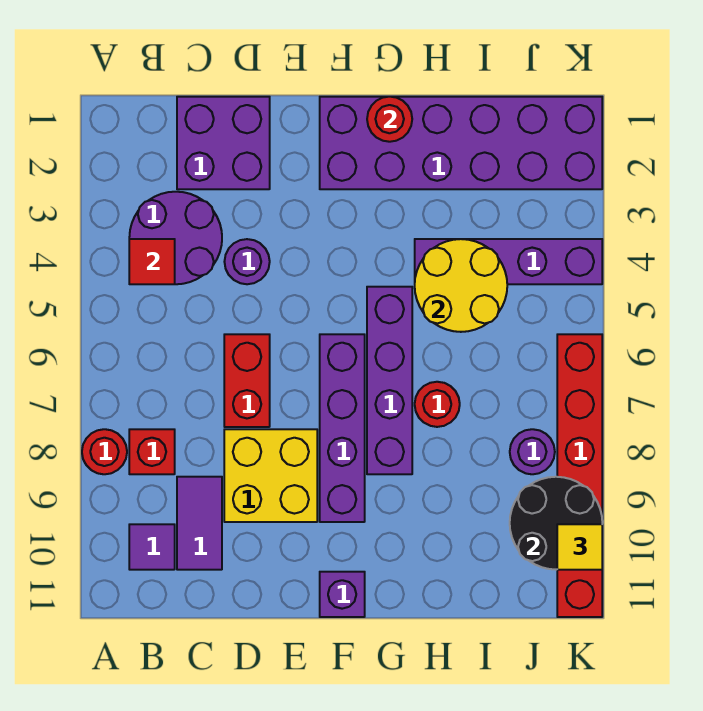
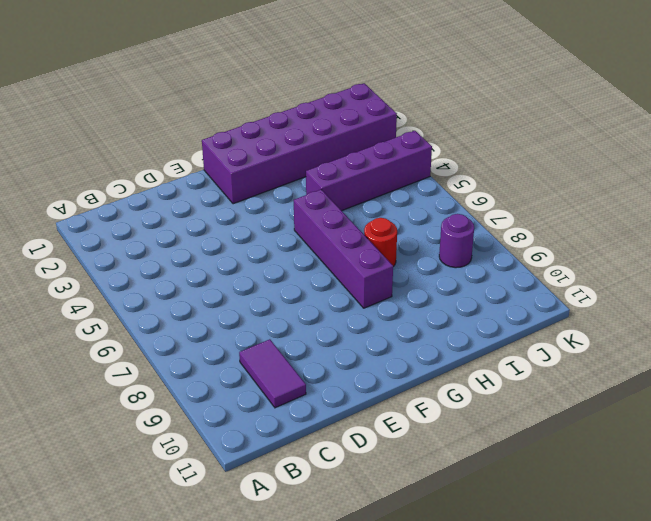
none -> red 1x1 round brick [82,429,127,474]
none -> purple 2x2 round brick [129,192,222,284]
none -> red 1x1 brick [129,429,175,474]

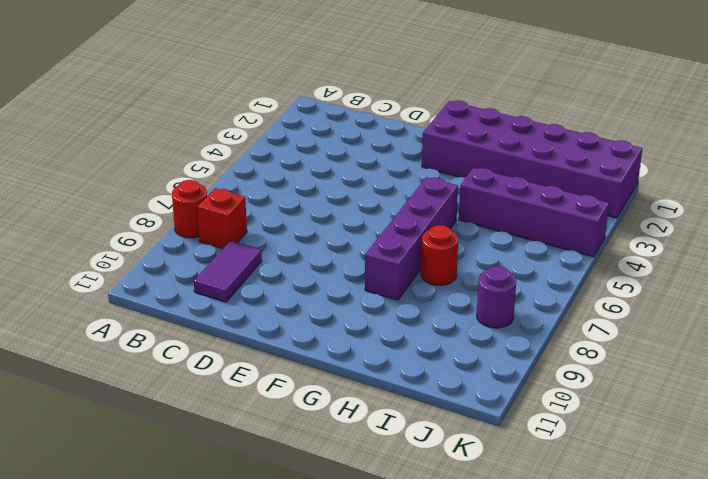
none -> purple 2x2 round brick [129,192,222,284]
none -> purple 1x1 tile [129,524,175,570]
none -> purple 2x2 brick [177,97,270,189]

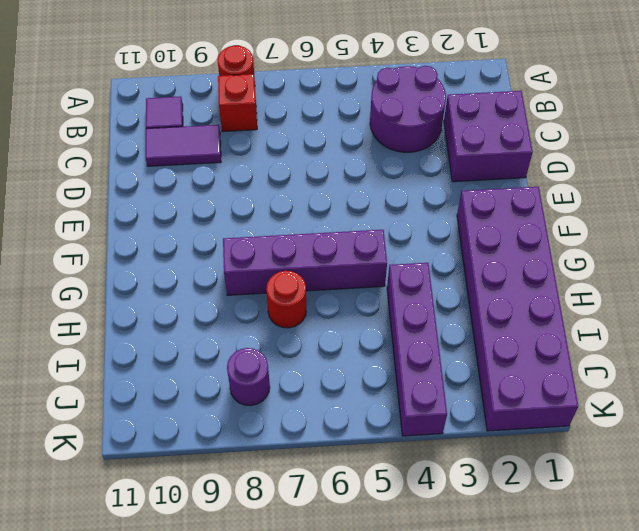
none -> purple 1x1 round brick [224,239,270,284]
none -> red 1x2 brick [224,334,270,427]
none -> yellow 2x2 brick [224,429,317,522]

